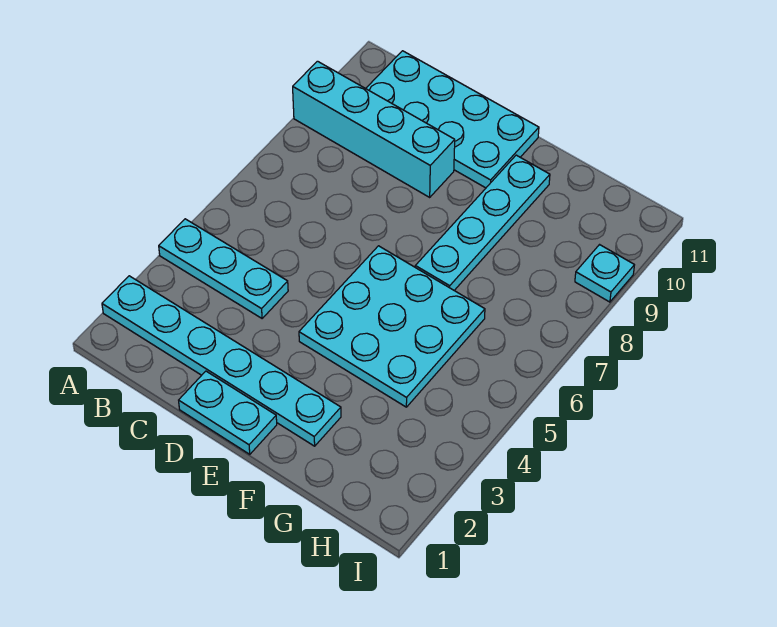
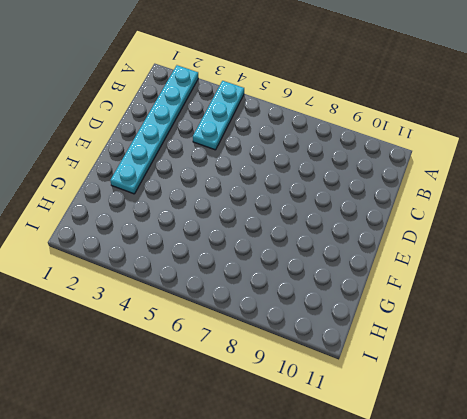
none -> cyan 1x4 brick [293,61,455,197]
none -> cyan 2x4 plate [366,51,539,188]

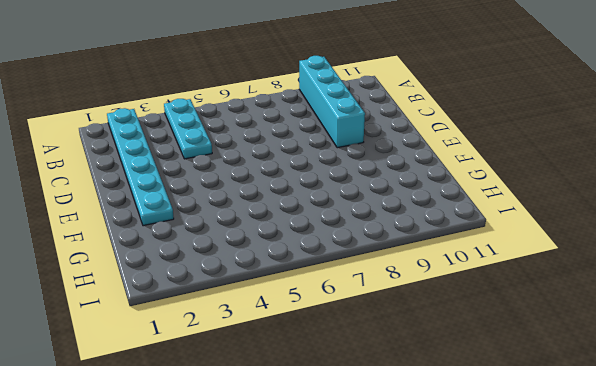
none -> cyan 2x4 plate [366,51,539,188]
none -> cyan 1x2 plate [179,371,277,454]

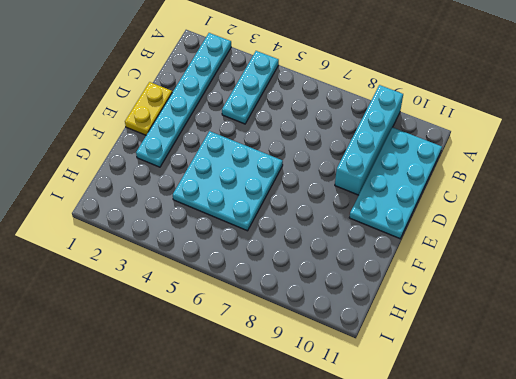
yellow 1x2 plate [125,82,172,135] -> cyan 1x2 plate [179,371,277,454]
none -> cyan 1x4 plate [415,155,550,290]
none -> cyan 1x1 plate [575,245,634,302]

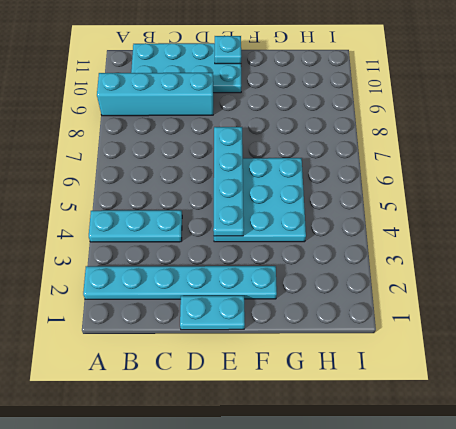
cyan 1x4 plate [213,127,244,236] -> cyan 1x4 plate moved to [415,155,550,290]
cyan 1x1 plate [215,36,241,64] -> cyan 1x1 plate moved to [575,245,634,302]

